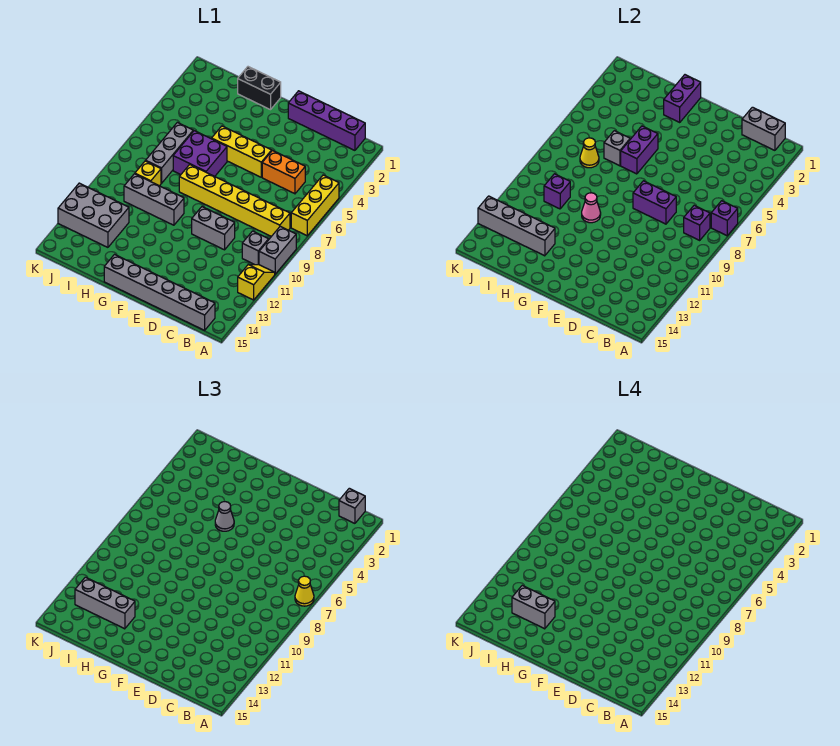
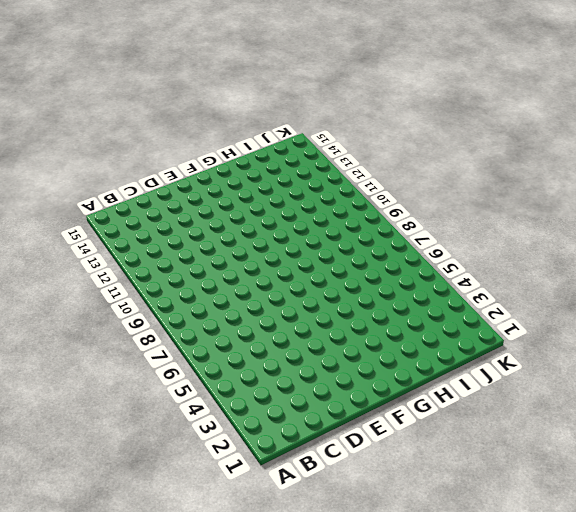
none -> yellow 1x3 brick [291,175,339,236]
none -> grey 1x2 brick [259,226,296,274]
none -> yellow 1x2 slope [238,265,275,300]
none -> purple 1x4 brick [288,91,365,150]

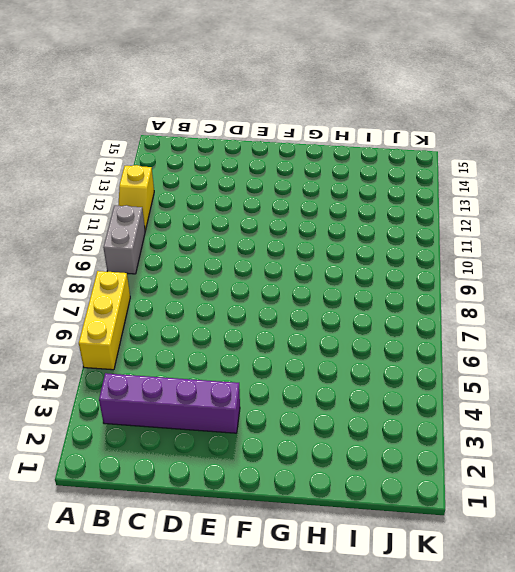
purple 1x4 brick [99,373,240,433] -> purple 1x4 brick moved to [288,91,365,150]
none -> yellow 1x6 brick [179,165,290,236]
none -> grey 1x1 brick [242,231,269,265]
none -> grey 1x6 brick [104,255,215,330]
none -> orange 1x2 brick [262,151,305,194]

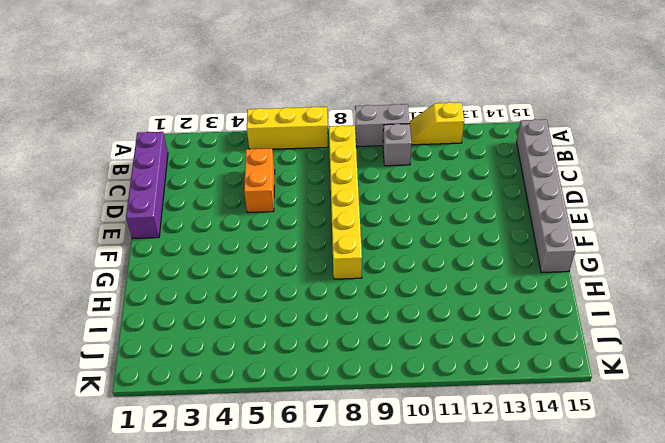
none -> grey 1x2 brick [192,207,235,250]
none -> yellow 1x3 brick [212,126,272,177]
none -> black 1x2 brick [238,67,281,110]
none -> purple 2x2 brick [173,131,227,176]

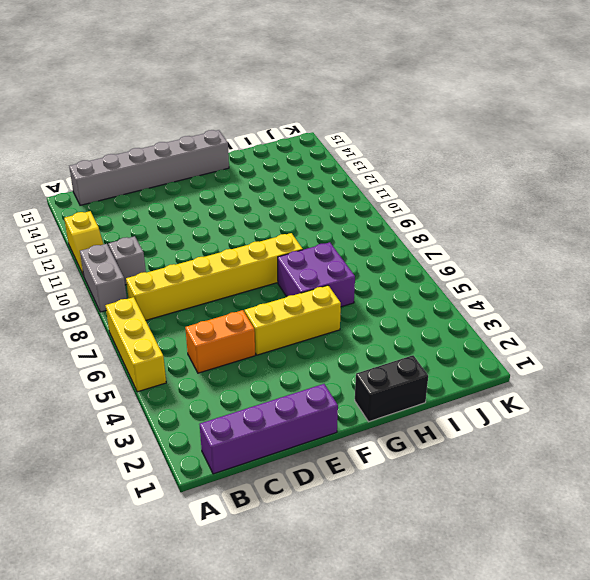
none -> grey 1x2 brick [192,207,235,250]
none -> grey 1x3 brick [124,174,184,225]
none -> grey 1x3 brick [146,122,193,183]
none -> yellow 1x1 brick [135,161,161,186]

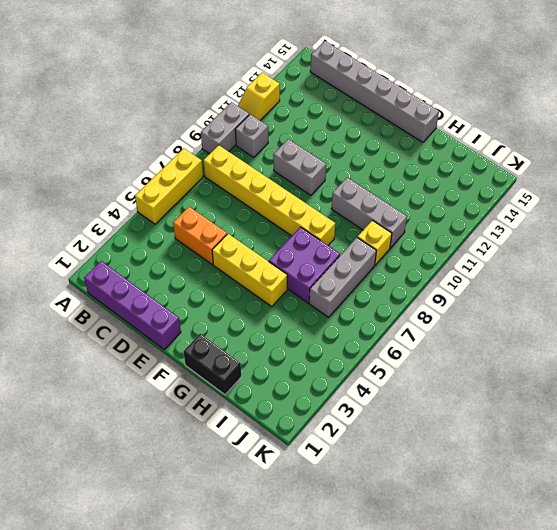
none -> grey 2x3 brick [58,183,129,247]
none -> purple 1x1 brick [711,201,738,236]
none -> grey 1x2 brick [742,107,785,150]
none -> purple 1x1 brick [684,205,710,240]

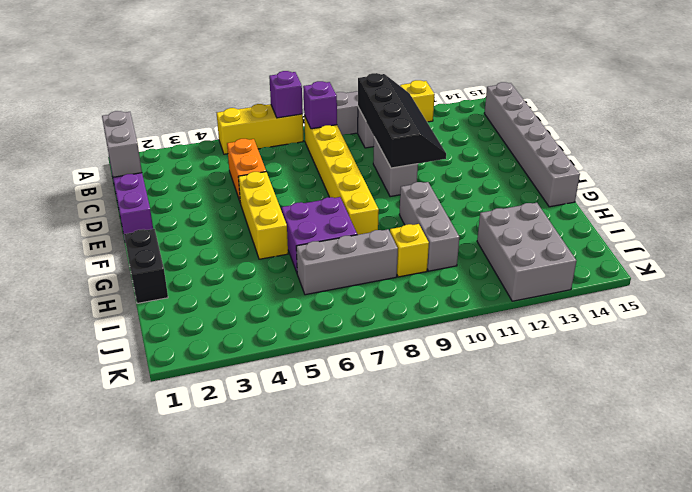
black 2x4 slope [358,73,446,168] -> none
none -> purple 1x2 brick [633,181,676,224]
none -> purple 1x2 brick [664,75,701,122]
none -> purple 1x2 brick [621,126,658,174]
none -> pink 1x1 cone [582,193,601,223]

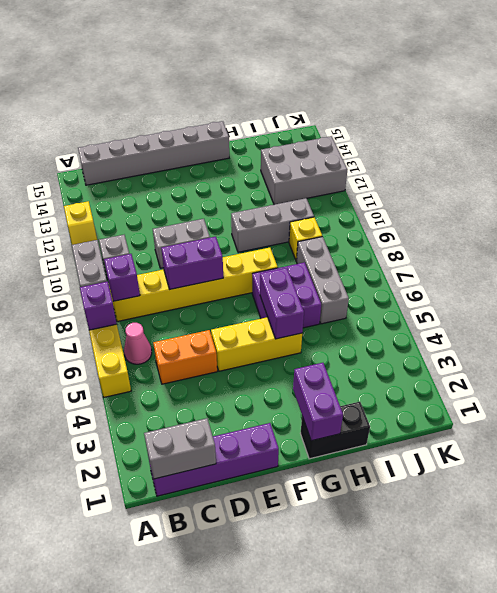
pink 1x1 cone [124,323,152,364] -> pink 1x1 cone moved to [582,193,601,223]
none -> grey 1x1 brick [604,131,630,166]
none -> grey 1x4 brick [478,196,555,256]
none -> yellow 1x1 cone [580,138,599,168]
none -> purple 1x1 brick [544,174,570,209]

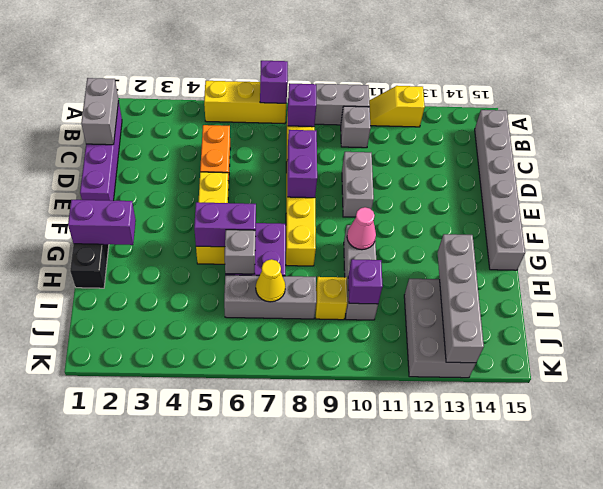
none -> yellow 1x1 cone [295,576,314,606]
none -> grey 1x1 brick [339,488,365,523]
none -> grey 1x1 cone [215,501,234,531]
none -> grey 1x3 brick [75,577,135,629]

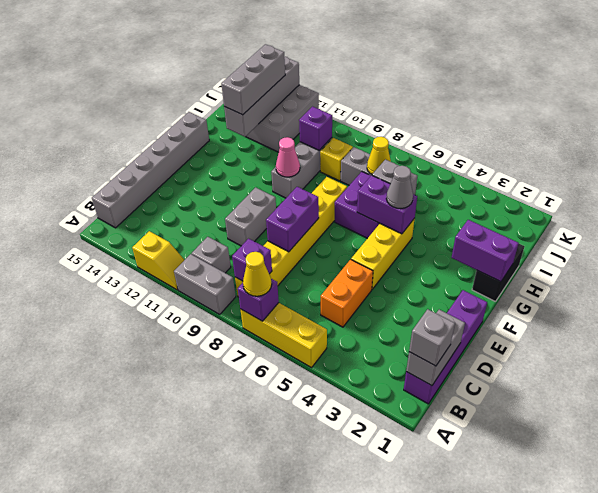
none -> grey 1x2 brick [512,585,555,629]

